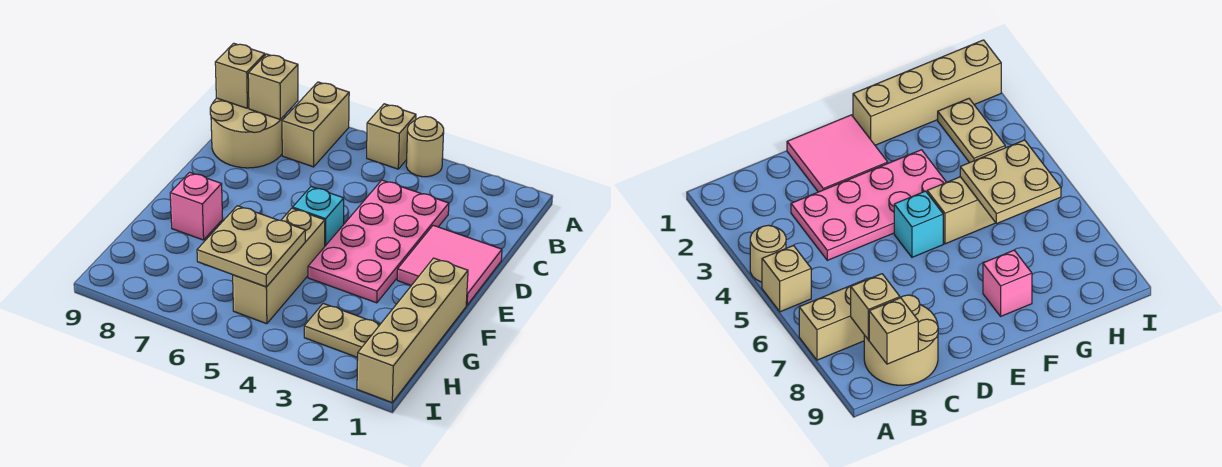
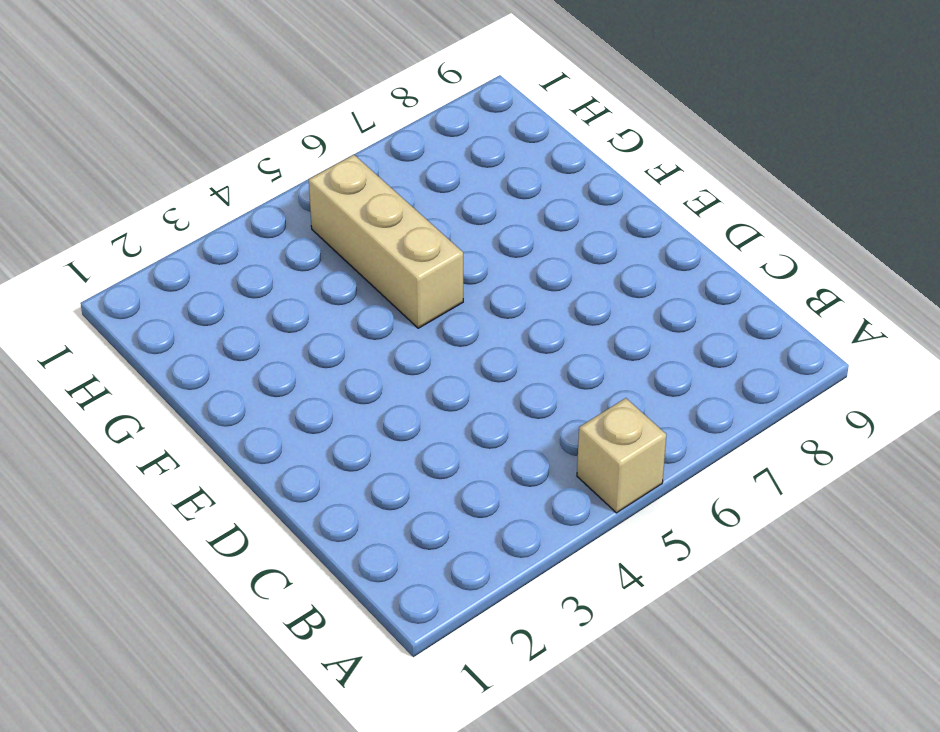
none -> tan 1x1 round brick [406,116,444,177]
none -> tan 1x2 brick [282,82,349,167]
none -> tan 2x2 round brick [210,98,285,168]

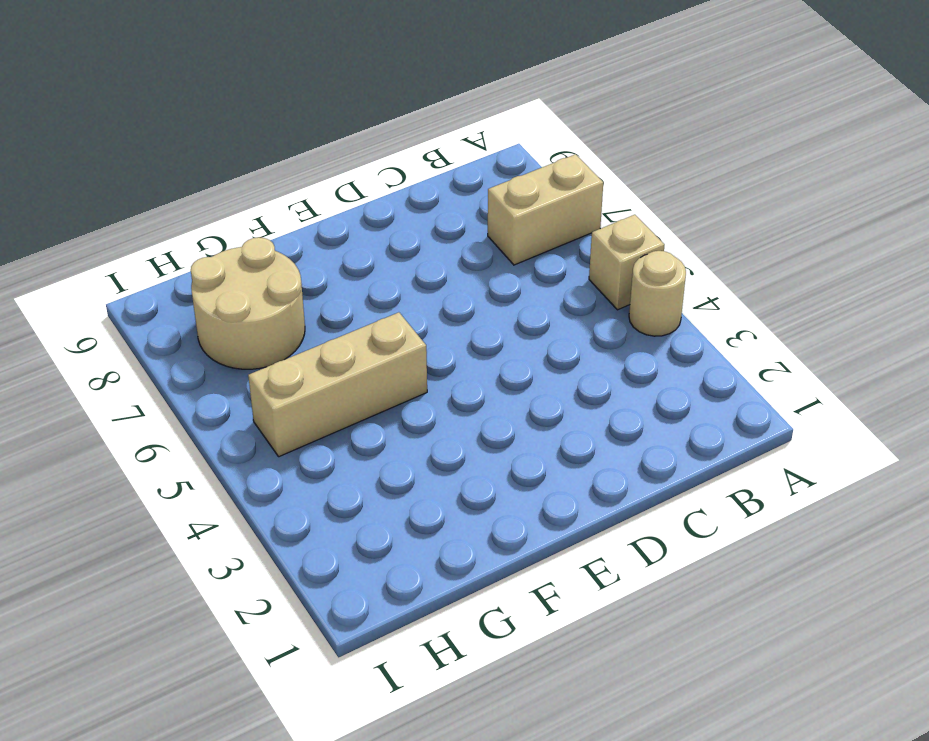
tan 2x2 round brick [191,237,305,369] -> tan 2x2 round brick moved to [210,98,285,168]
none -> pink 2x4 plate [308,180,449,303]
none -> pink 2x2 tile [397,225,502,305]
none -> cyan 1x1 brick [293,187,344,246]

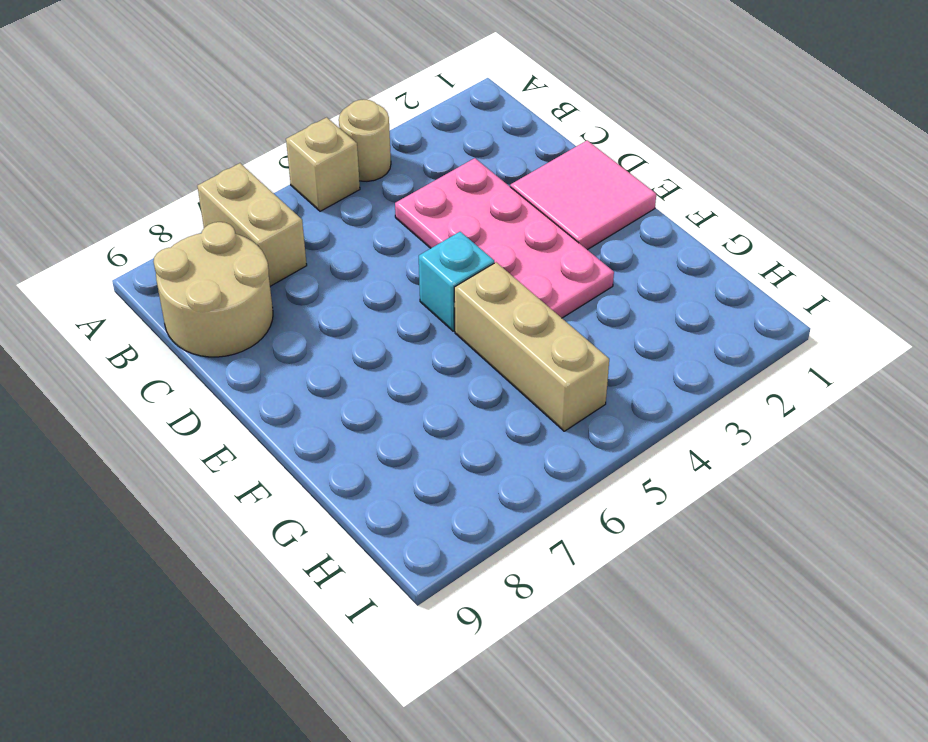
none -> tan 1x4 brick [357,258,468,403]
none -> pink 1x1 brick [170,172,223,240]
none -> tan 1x2 plate [304,303,380,358]

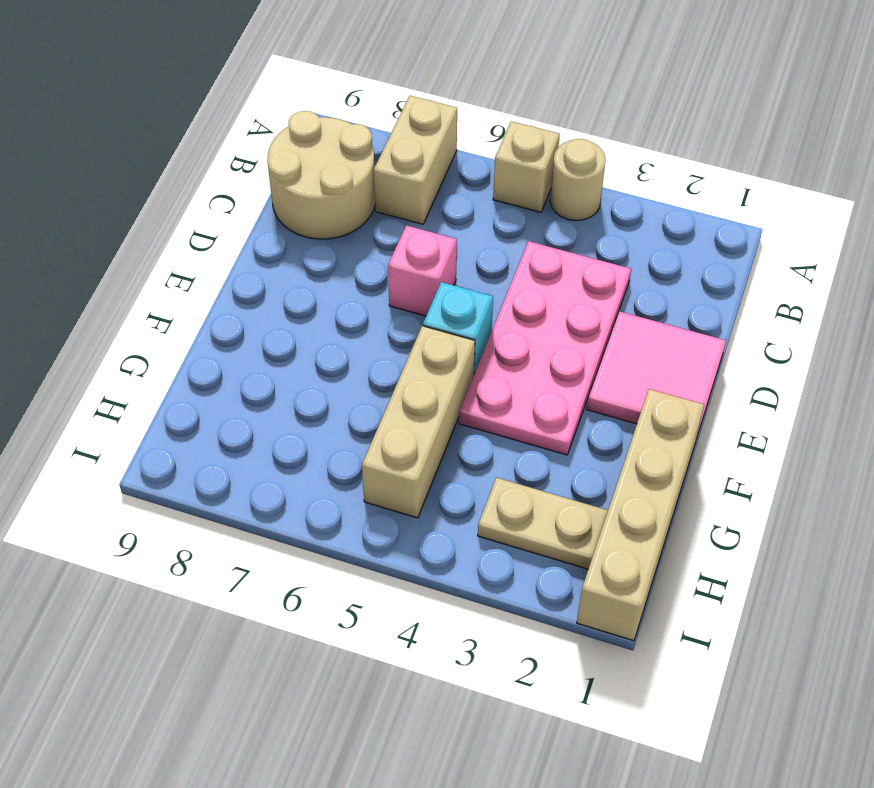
pink 1x1 brick [388,225,457,316] -> pink 1x1 brick moved to [170,172,223,240]
none -> tan 1x1 brick [248,54,298,120]
none -> tan 1x1 brick [215,43,265,108]
none -> tan 2x2 plate [197,206,305,287]

